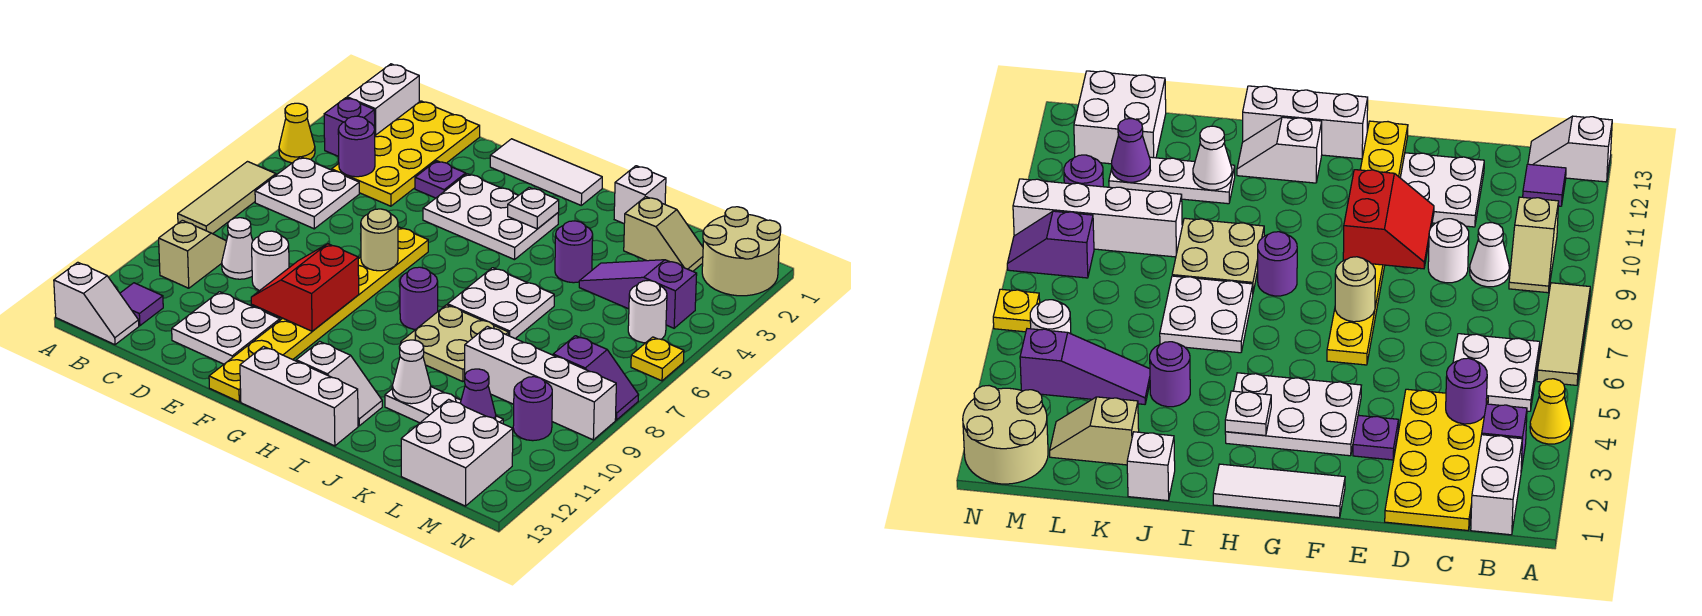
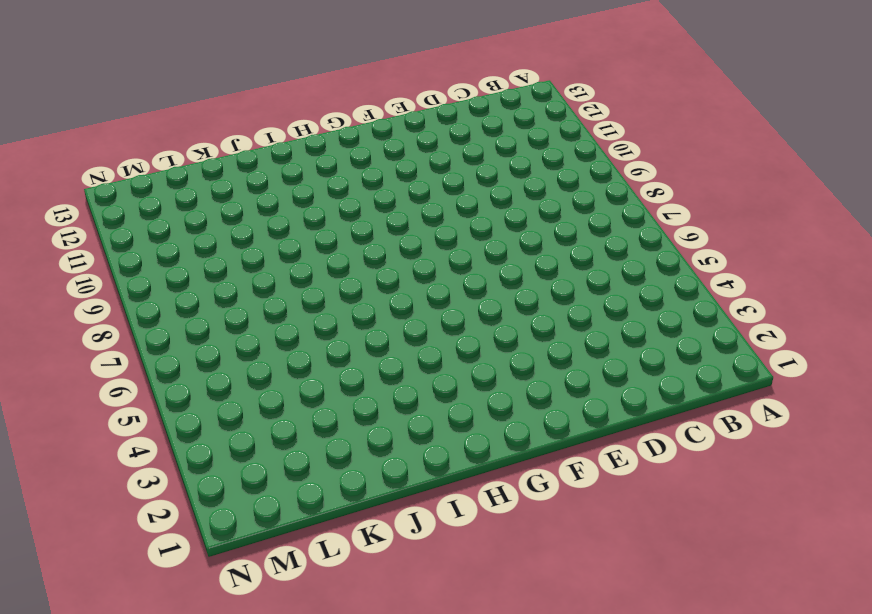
none -> yellow 1x1 cone [279,103,315,163]
none -> tan 1x3 tile [178,162,276,234]
none -> white 1x2 slope [54,262,139,345]
none -> white 1x2 brick [347,64,419,135]

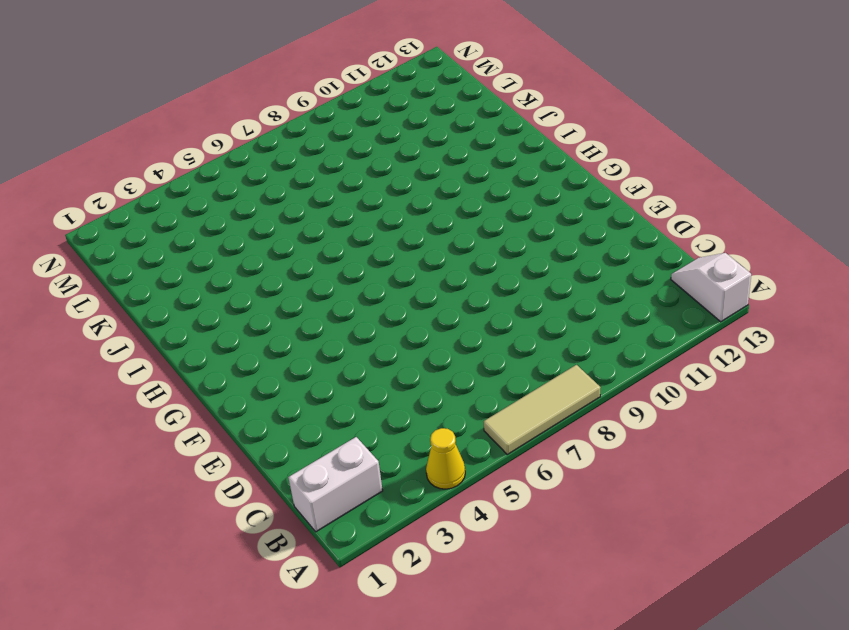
none -> purple 1x1 brick [324,98,375,157]
none -> white 2x2 plate [255,157,359,229]
none -> tan 1x2 slope [159,220,226,288]
none -> purple 1x1 tile [120,283,163,326]

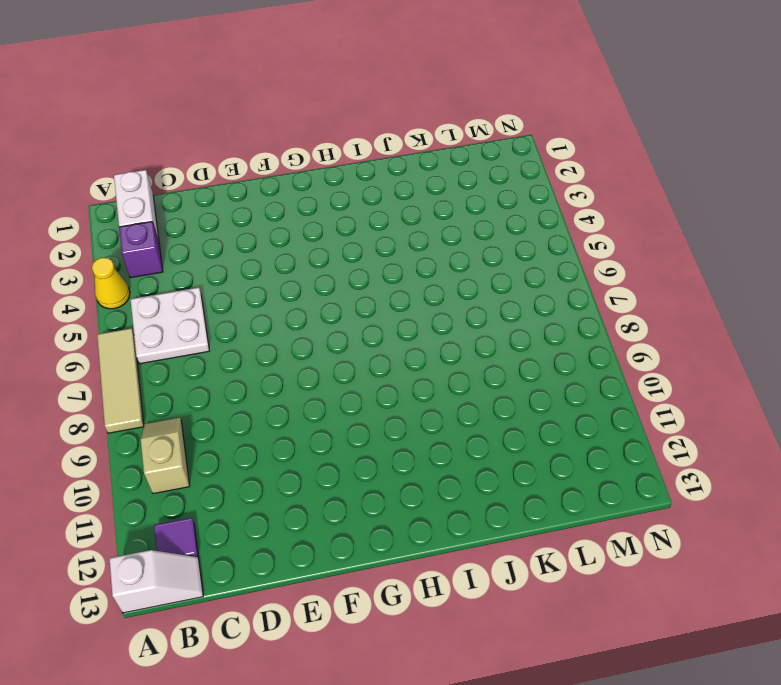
none -> yellow 2x4 plate [332,101,480,206]
none -> white 1x1 cone [222,218,253,279]
none -> white 1x1 round brick [252,231,289,291]
none -> white 2x2 plate [172,292,280,364]

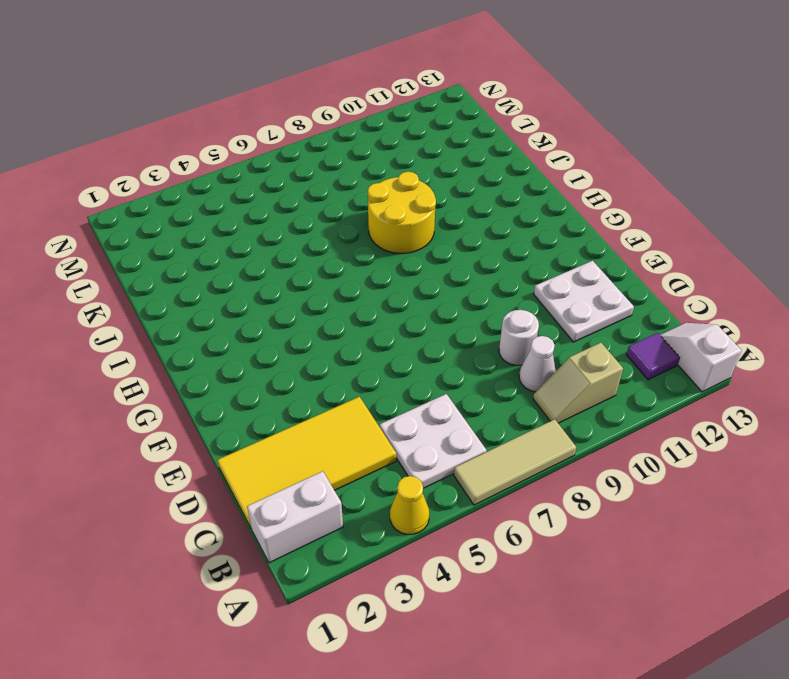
yellow 2x4 tile [217,397,396,529] -> yellow 2x4 plate [332,101,480,206]
yellow 2x2 round brick [368,172,436,253] -> tan 2x2 plate [401,305,509,382]
none -> purple 1x1 brick [324,98,375,157]
none -> purple 1x1 plate [415,161,466,198]
none -> white 1x3 tile [490,139,602,205]
none -> white 2x3 plate [423,174,558,260]

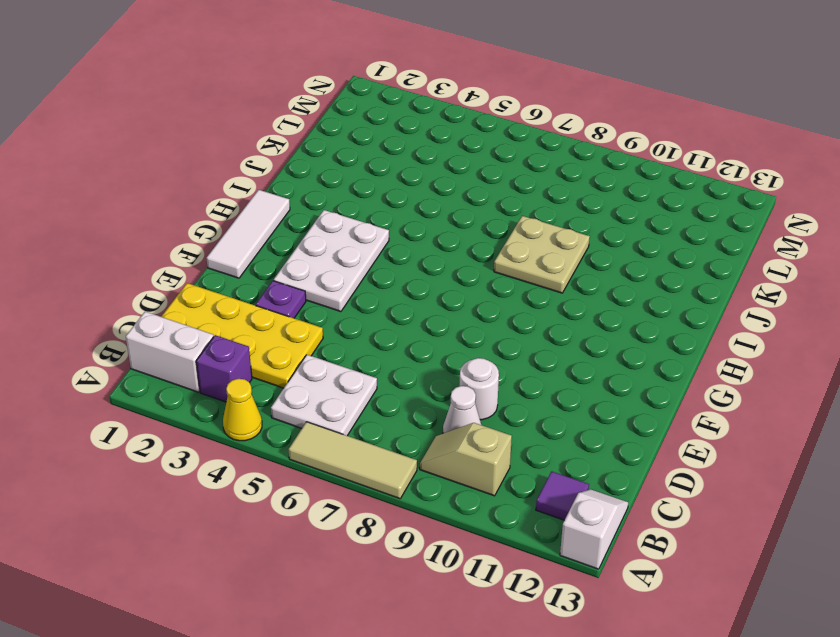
none -> white 2x2 plate [172,292,280,364]
none -> yellow 1x8 plate [209,227,428,402]
none -> white 1x3 brick [240,347,358,446]
none -> purple 1x1 round brick [400,267,438,329]

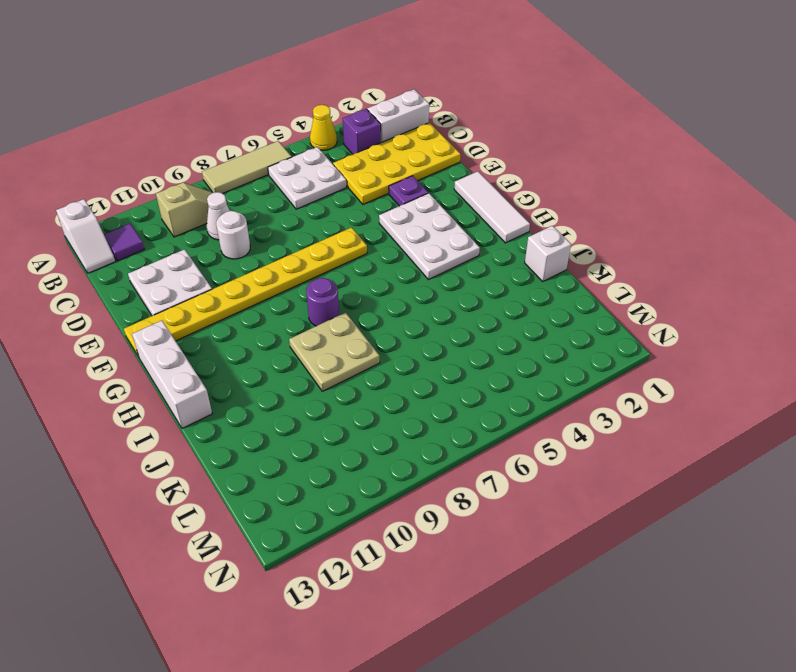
none -> white 1x2 slope [296,341,382,426]
none -> white 2x2 plate [448,268,554,339]
none -> purple 1x1 round brick [555,221,593,283]
none -> white 1x3 plate [385,387,503,424]

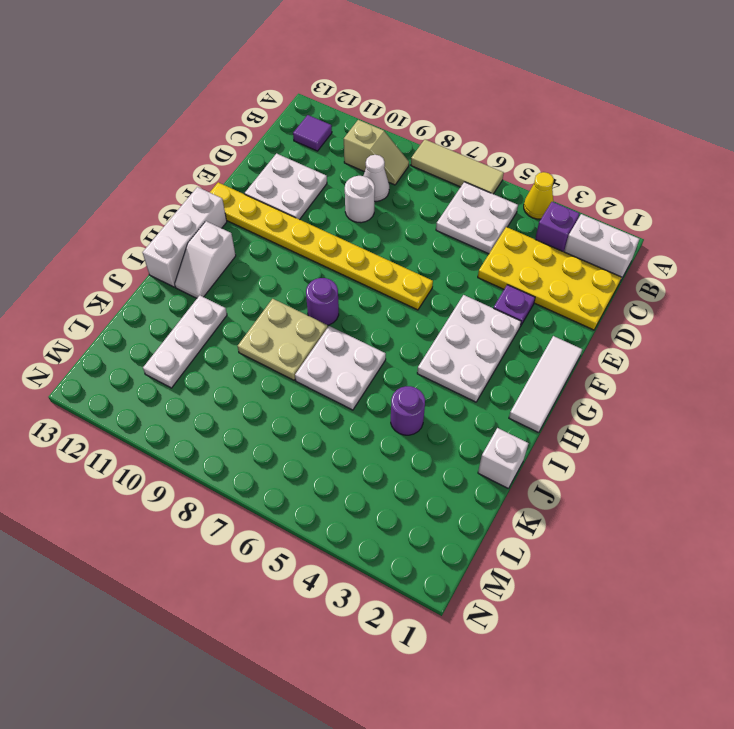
none -> white 1x2 slope [54,262,139,345]
none -> tan 1x2 slope [624,197,703,271]
none -> purple 1x3 slope [579,260,697,328]
none -> white 1x4 brick [465,326,616,440]

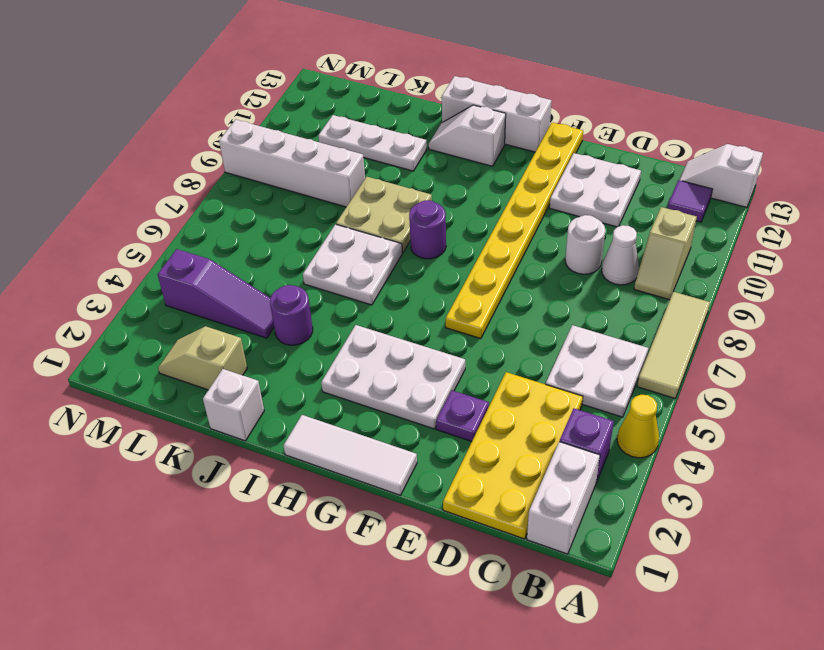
none -> white 2x2 brick [401,399,513,506]
none -> tan 2x2 round brick [702,207,781,296]
none -> white 1x1 round brick [628,280,667,343]
none -> purple 1x2 slope [553,336,638,420]

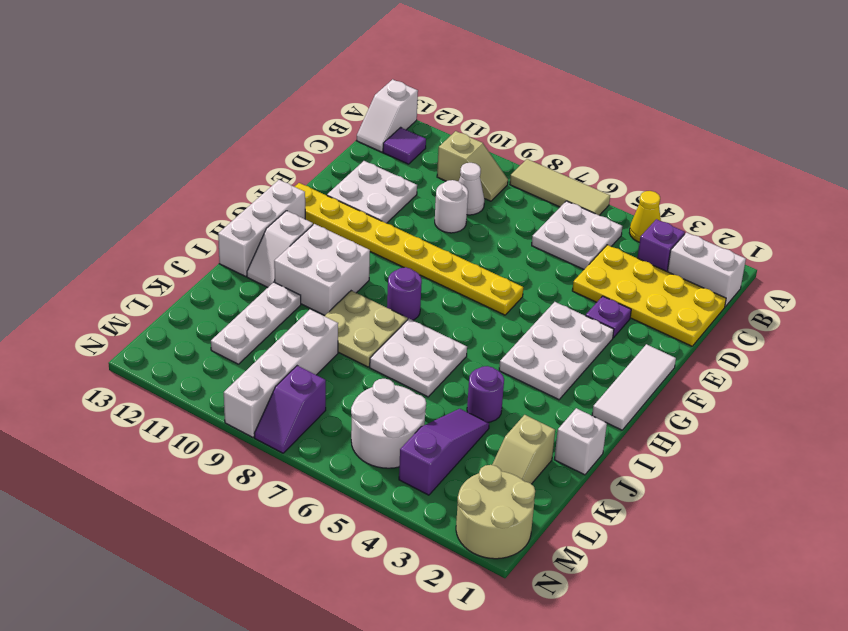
white 2x2 brick [274,224,370,315] -> white 2x2 brick moved to [401,399,513,506]
white 2x2 round brick [351,379,426,468] -> white 1x1 round brick [628,280,667,343]
none -> purple 1x1 round brick [513,377,552,441]
none -> yellow 1x1 plate [631,337,684,381]
none -> purple 1x1 round brick [338,116,375,177]
none -> red 2x2 slope [251,244,359,331]

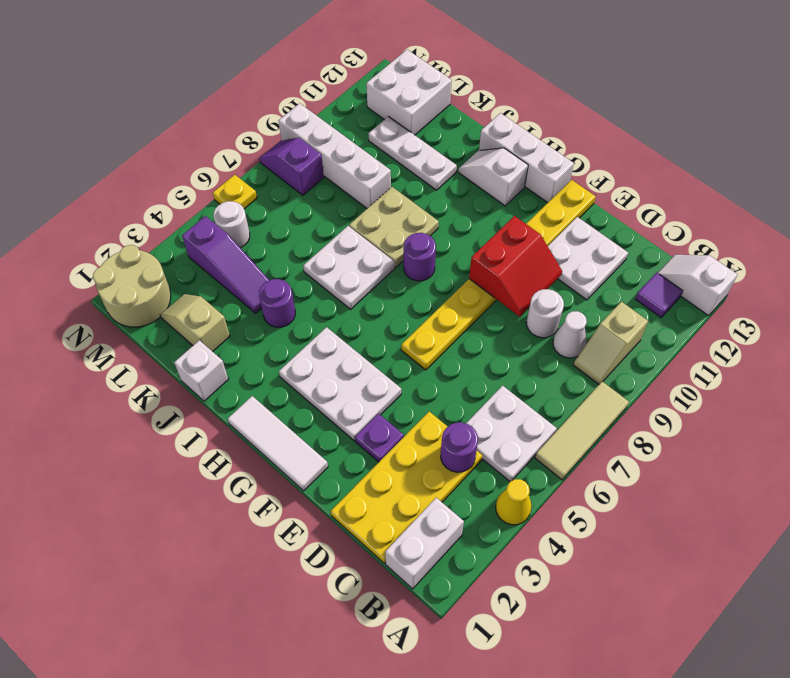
none -> purple 1x1 brick [324,98,375,157]
none -> purple 1x1 round brick [513,377,552,441]
none -> tan 1x1 round brick [361,209,398,271]
none -> white 1x1 plate [508,187,559,229]

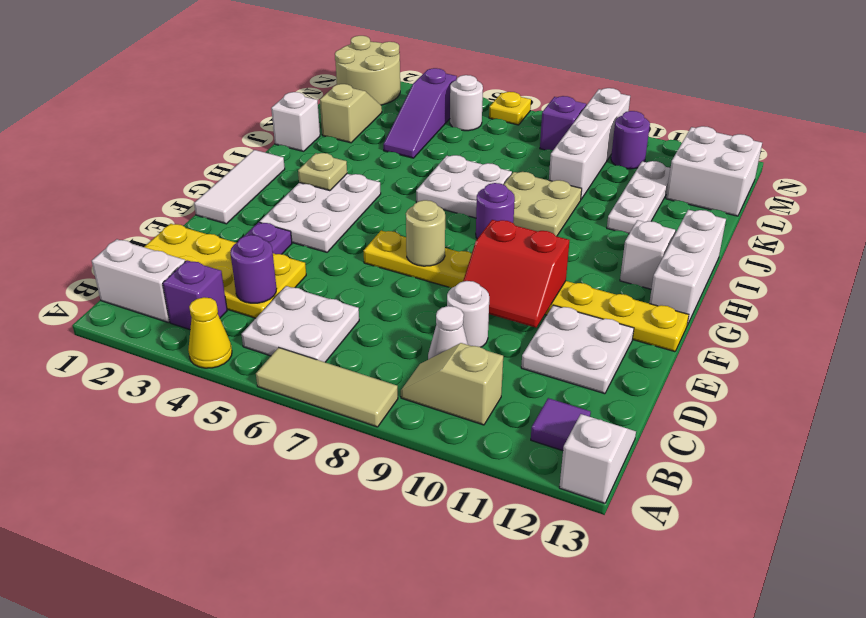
tan 1x1 plate [298,153,347,191] -> white 1x1 plate [508,187,559,229]
none -> purple 1x1 round brick [555,221,593,283]
none -> white 1x1 cone [392,340,431,404]
none -> purple 1x1 cone [461,369,496,420]

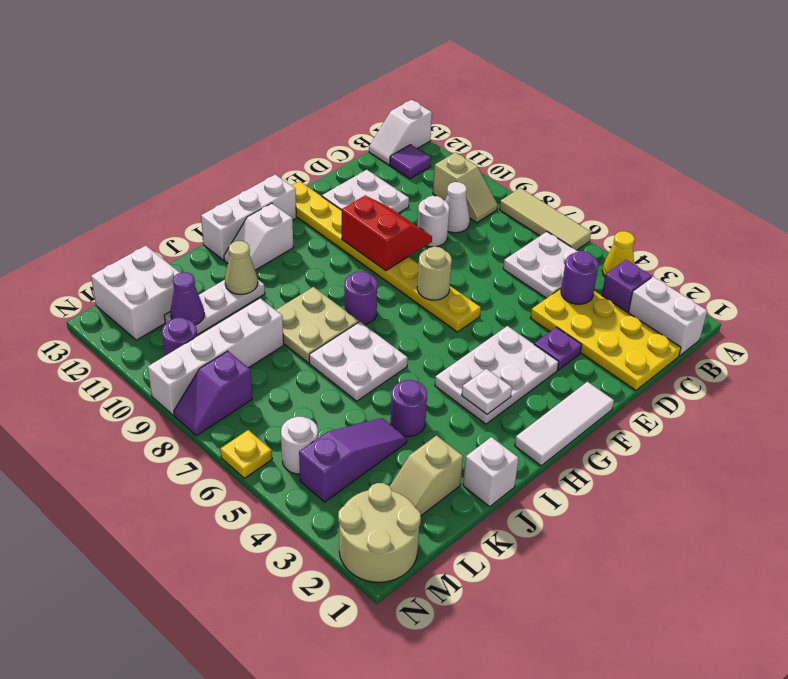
tan 1x1 cone [225,241,258,294] -> white 1x1 cone [392,340,431,404]

